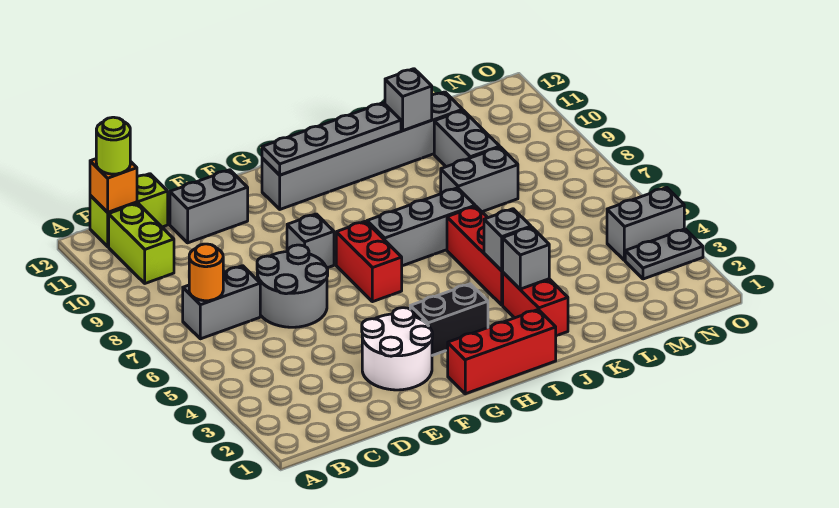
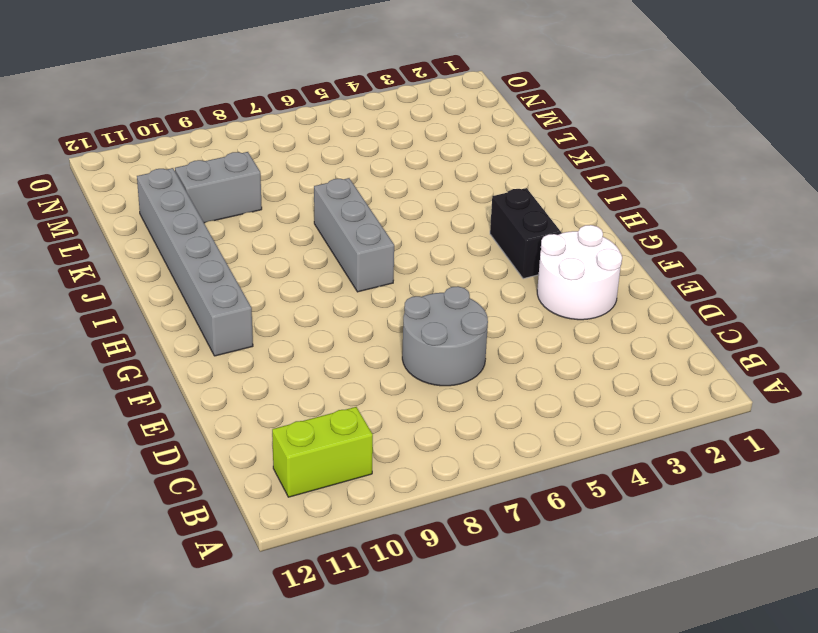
none -> grey 1x2 brick [183,266,260,339]
none -> lime 1x2 brick [90,174,168,247]
none -> grey 1x2 brick [170,170,248,243]

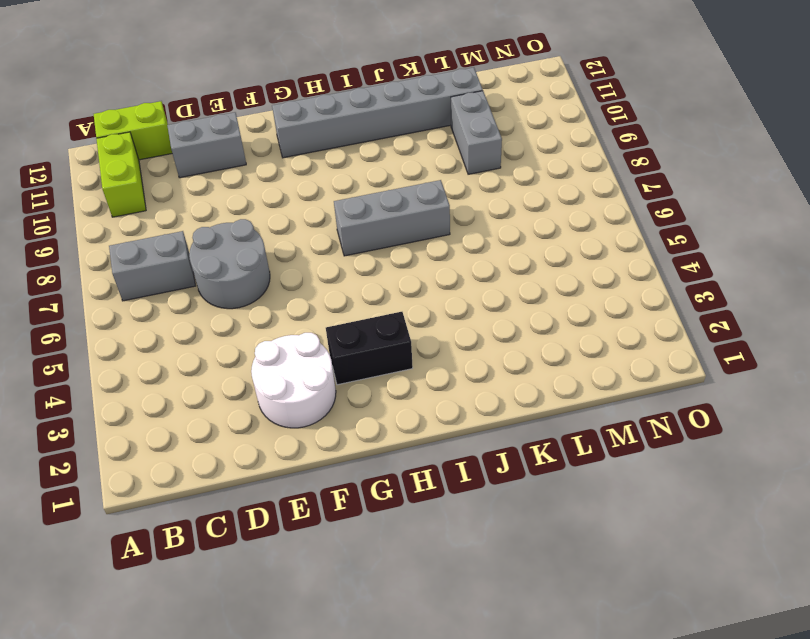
none -> grey 1x1 brick [287,214,334,268]
none -> red 1x3 brick [448,310,556,394]
none -> red 1x2 brick [336,221,402,302]

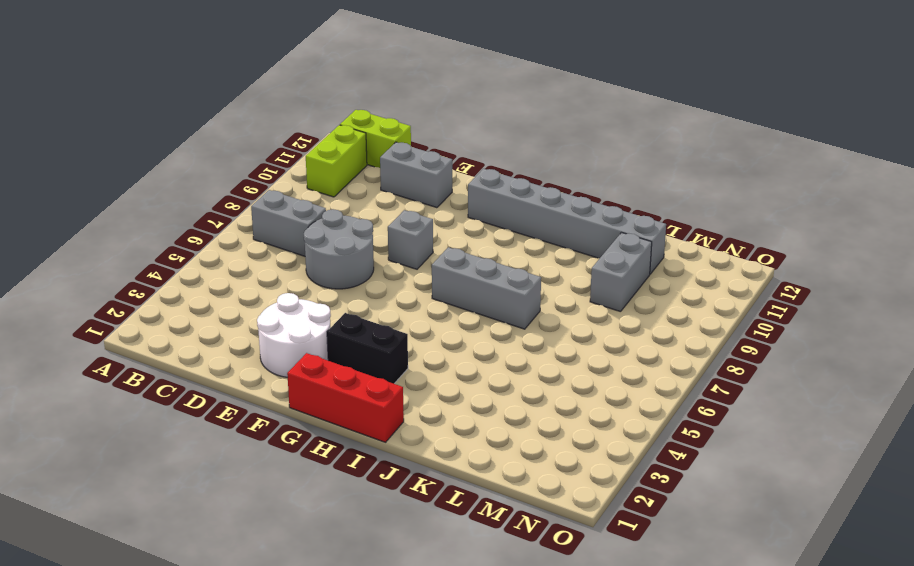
none -> red 1x2 brick [336,221,402,302]
none -> red 1x2 brick [503,273,568,336]
none -> red 1x3 brick [447,206,503,305]

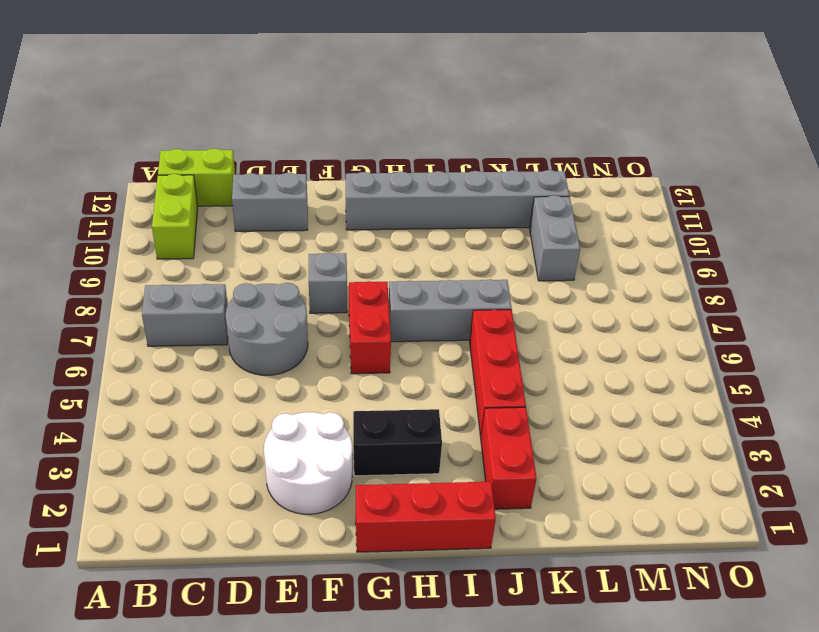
none -> grey 1x2 brick [441,147,518,212]
none -> grey 1x2 plate [625,229,703,279]
none -> grey 1x2 brick [607,188,684,261]

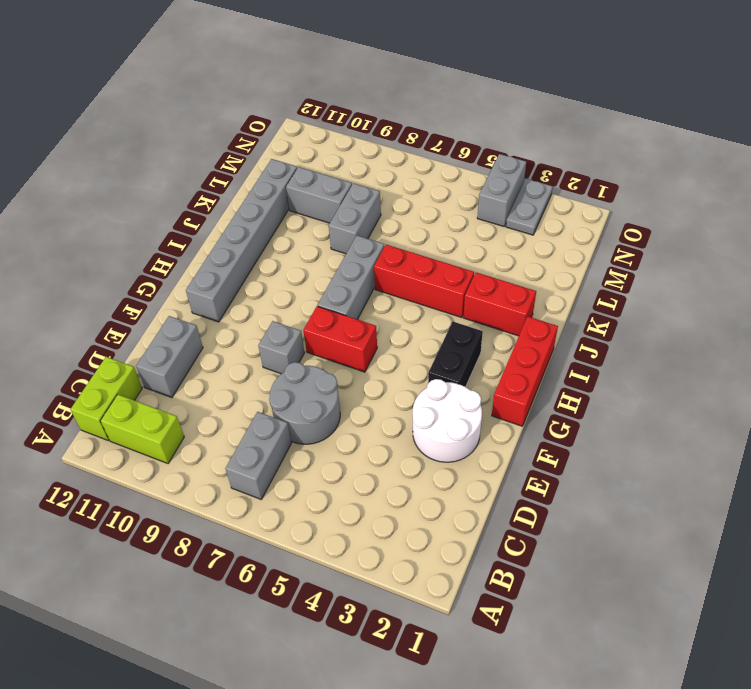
none -> orange 1x1 round brick [189,244,223,301]
none -> orange 1x1 brick [90,159,137,212]
none -> grey 1x4 plate [262,103,401,175]

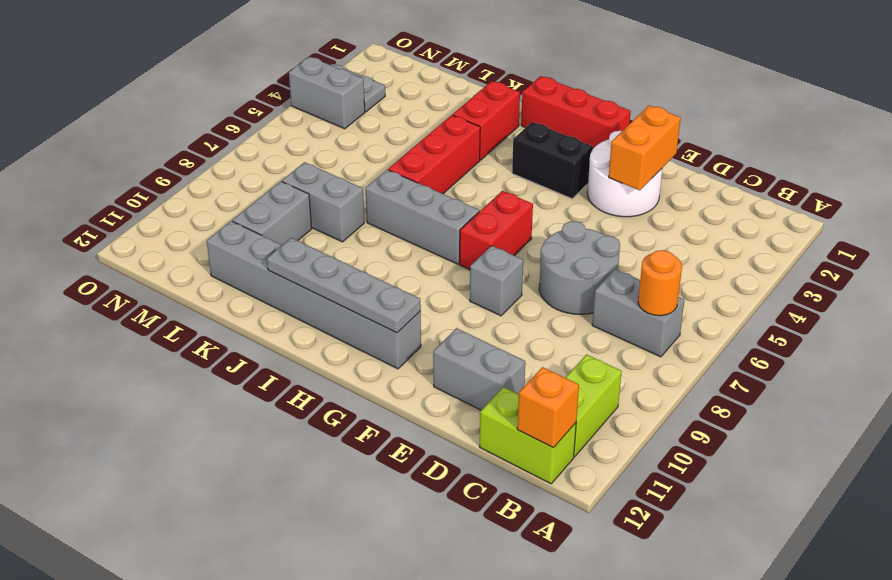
orange 1x2 brick [609,105,681,190] -> none
none -> grey 1x1 brick [503,227,549,289]
none -> grey 1x1 brick [484,209,531,271]
none -> grey 1x1 brick [385,69,432,131]

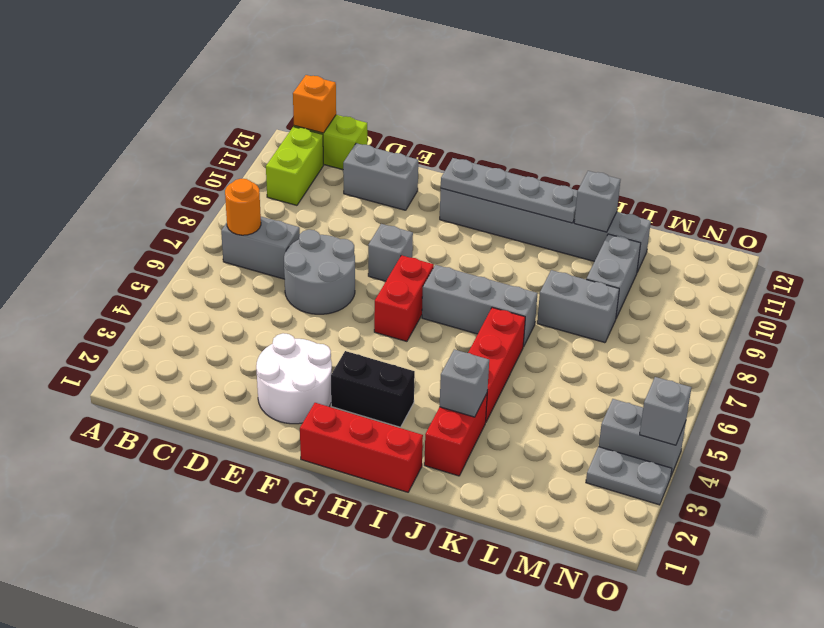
grey 1x1 brick [640,377,691,445] -> grey 1x1 brick moved to [484,209,531,271]
none -> lime 1x1 round brick [96,117,130,174]

